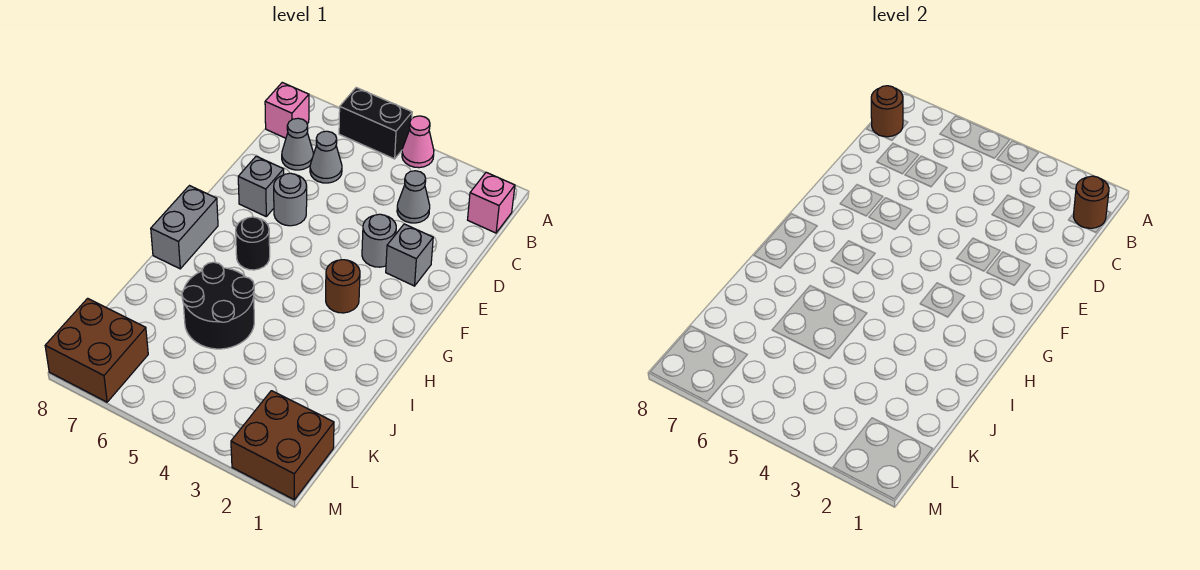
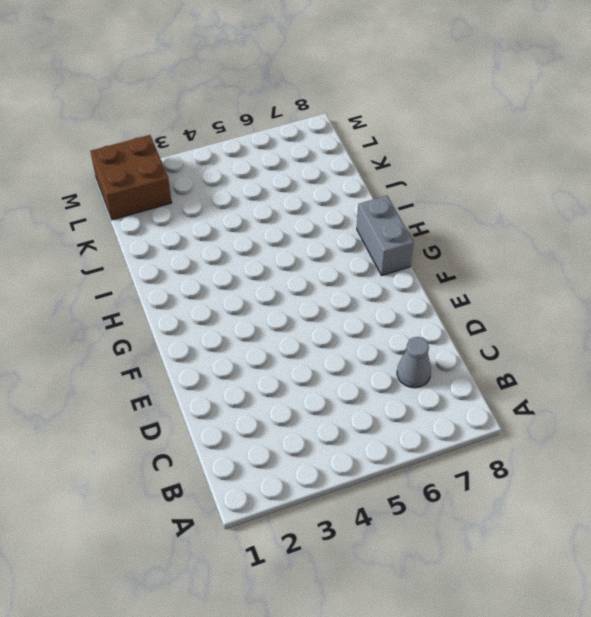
none -> pink 1x1 cone [402,116,434,168]
none -> black 1x2 brick [339,88,412,159]
none -> pink 1x1 brick [468,172,515,233]

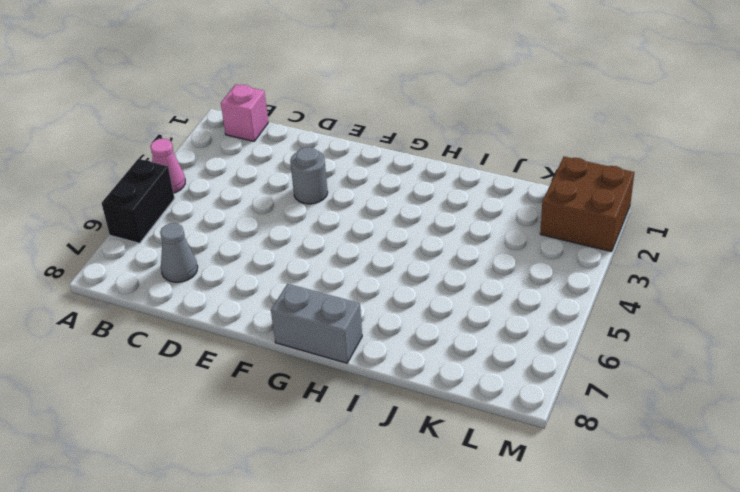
none -> pink 1x1 brick [265,83,309,138]
none -> grey 1x1 cone [397,171,430,223]
none -> grey 1x1 cone [310,131,342,183]

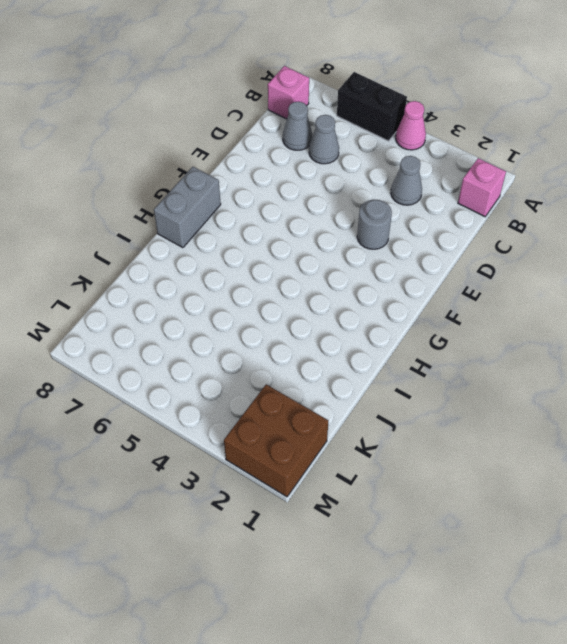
none -> grey 1x1 brick [386,224,433,286]
none -> grey 1x1 round brick [274,173,307,226]
none -> grey 1x1 brick [238,156,284,216]

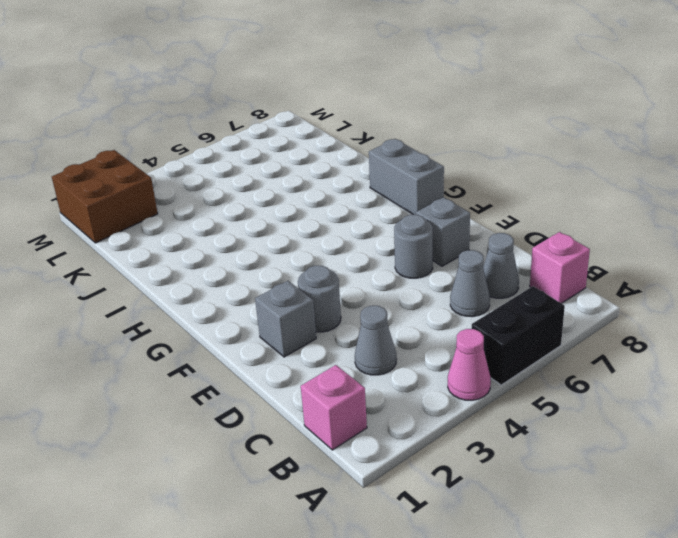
none -> brown 1x1 round brick [326,260,360,313]
none -> black 1x1 round brick [236,217,270,270]
none -> black 2x2 round brick [182,262,254,349]

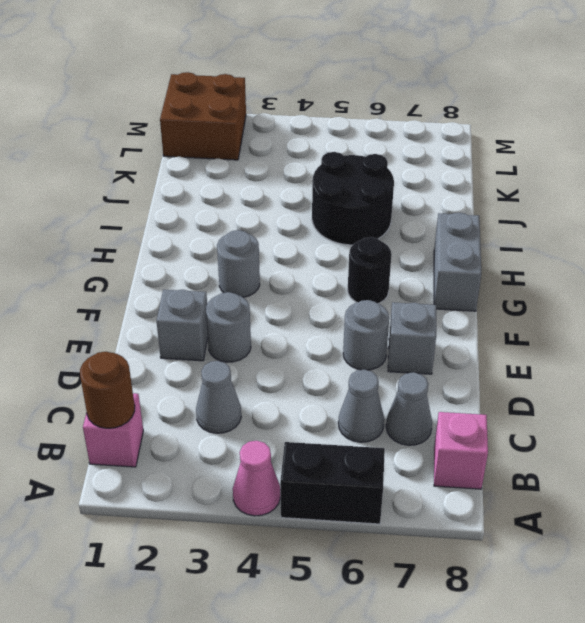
grey 1x1 round brick [217,230,260,298] -> brown 1x1 round brick [326,260,360,313]
none -> brown 2x2 brick [45,298,148,402]
none -> brown 1x1 round brick [871,86,903,137]

